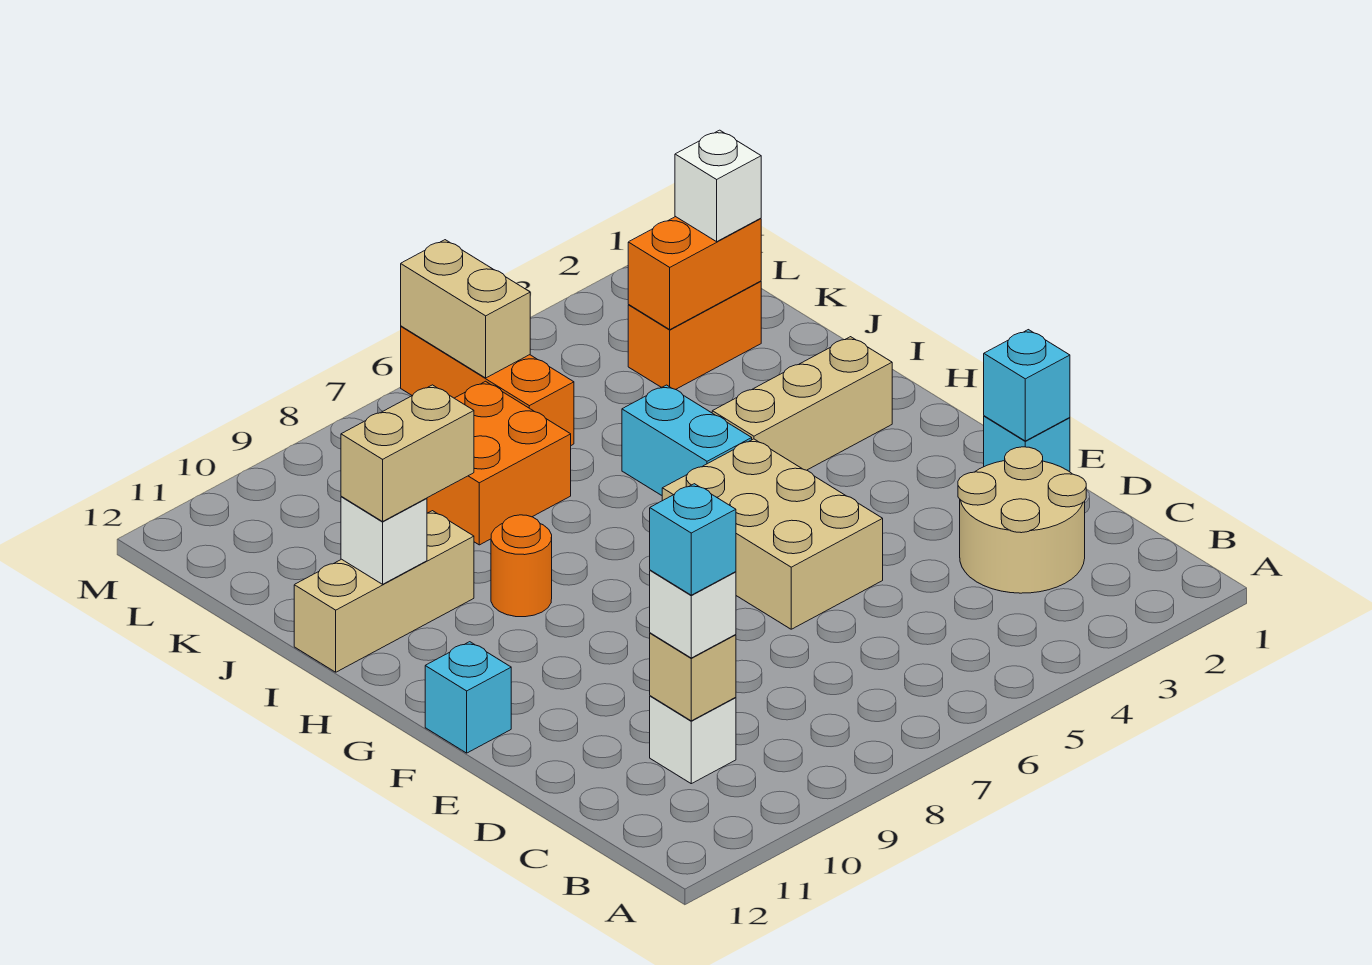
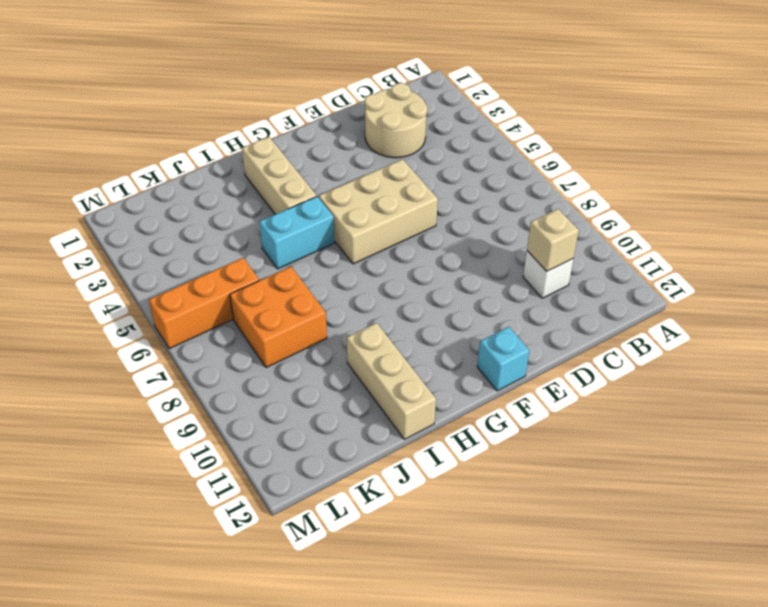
none -> cyan 1x1 brick [984,416,1070,472]
none -> orange 1x1 round brick [491,515,552,617]
none -> orange 1x2 brick [628,281,761,390]

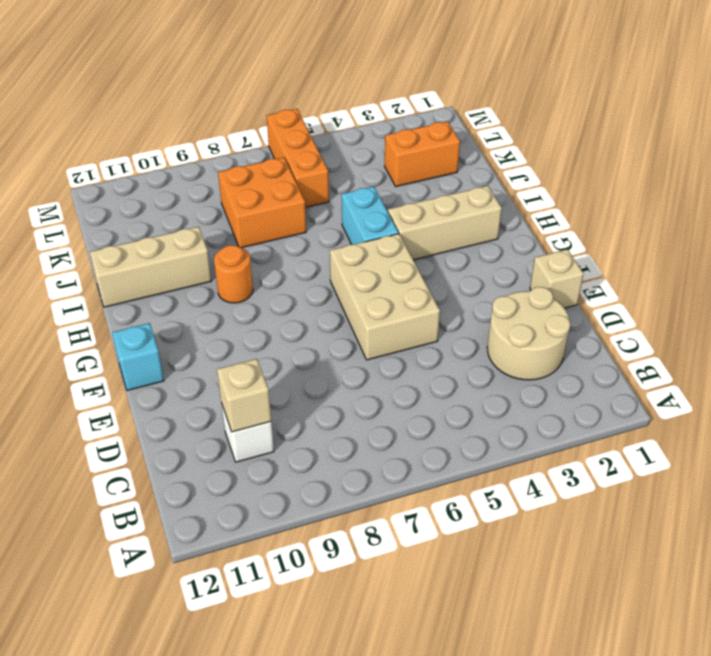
tan 1x1 brick [530,249,584,308] -> cyan 1x1 brick [984,416,1070,472]
none -> cyan 1x1 brick [984,330,1070,441]
none -> white 1x1 brick [341,497,427,584]
none -> orange 1x2 brick [628,217,761,329]

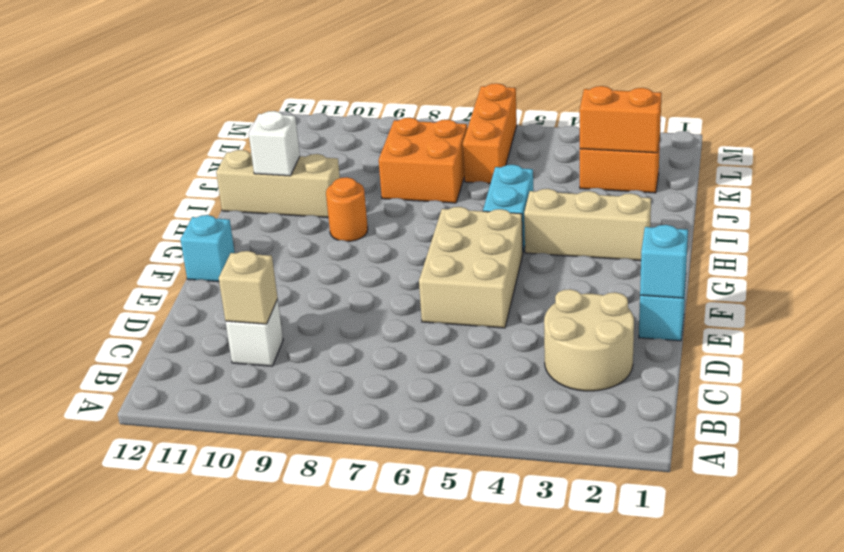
none -> tan 1x2 brick [401,240,530,378]
none -> white 1x1 brick [650,570,736,658]
none -> tan 1x2 brick [341,385,474,521]

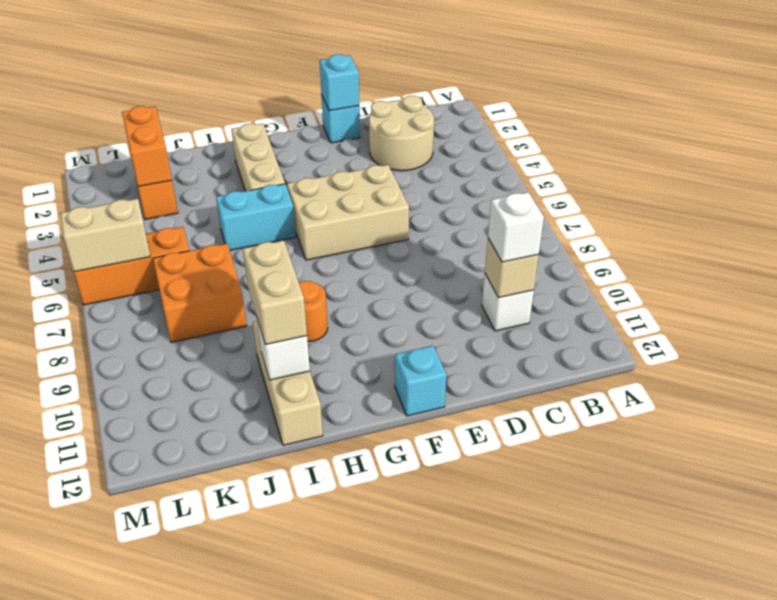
none -> white 1x1 brick [675,130,761,242]
none -> cyan 1x1 brick [650,484,736,595]

